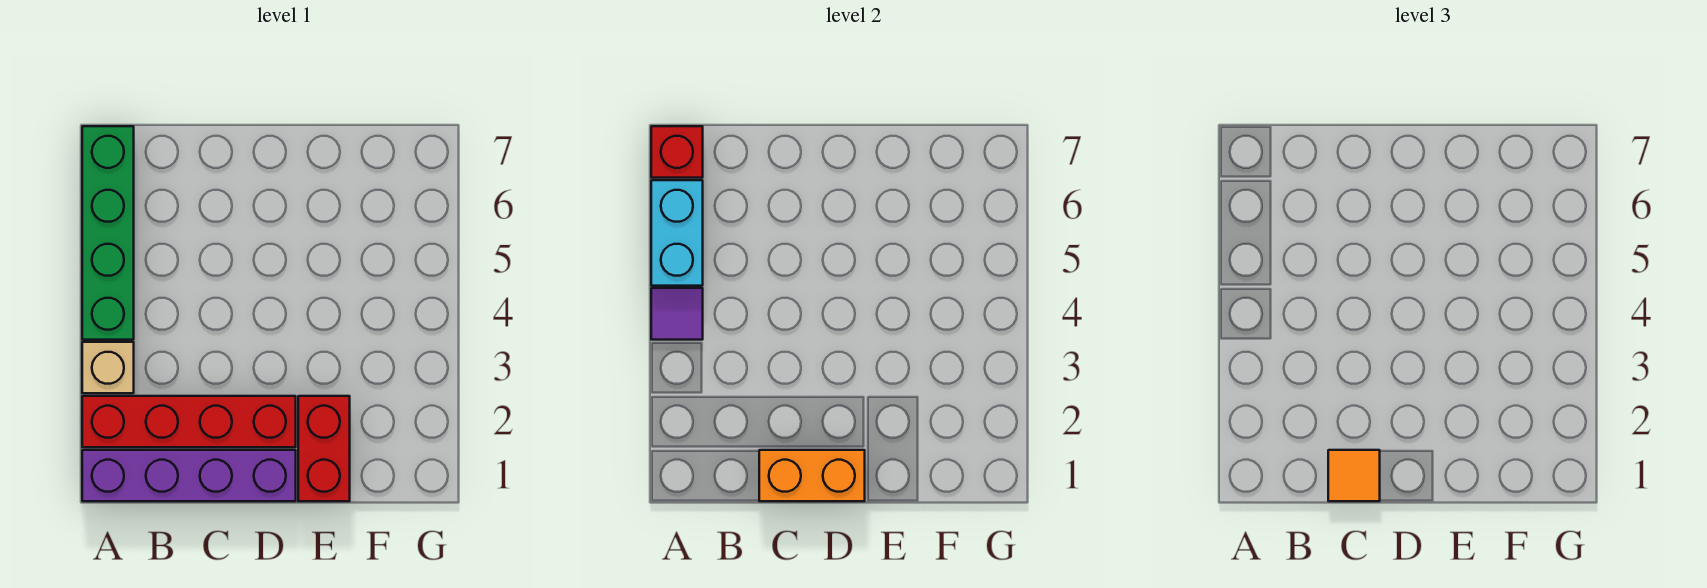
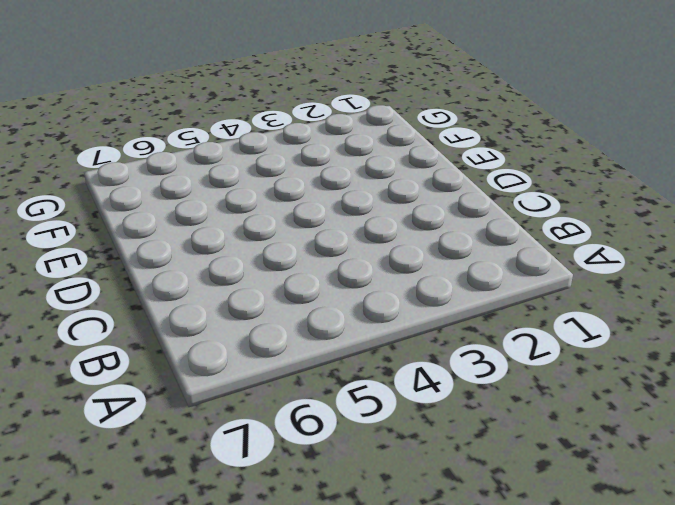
none -> purple 1x4 brick [82,450,296,501]
none -> red 1x4 brick [82,396,296,447]

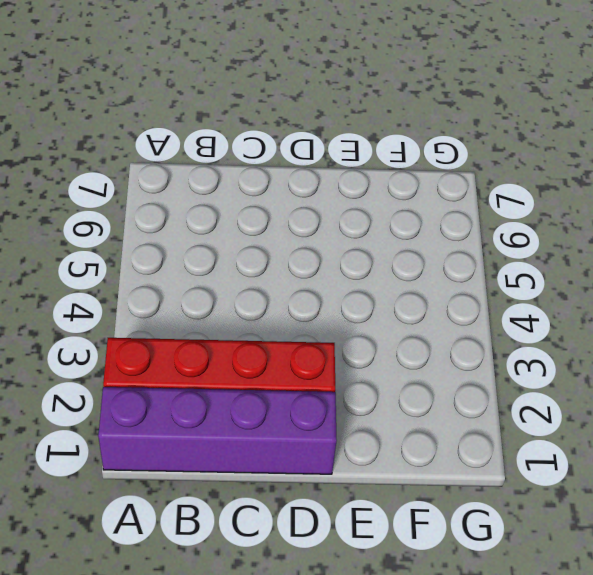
none -> tan 1x1 brick [82,342,134,393]
none -> green 1x4 brick [82,126,134,340]

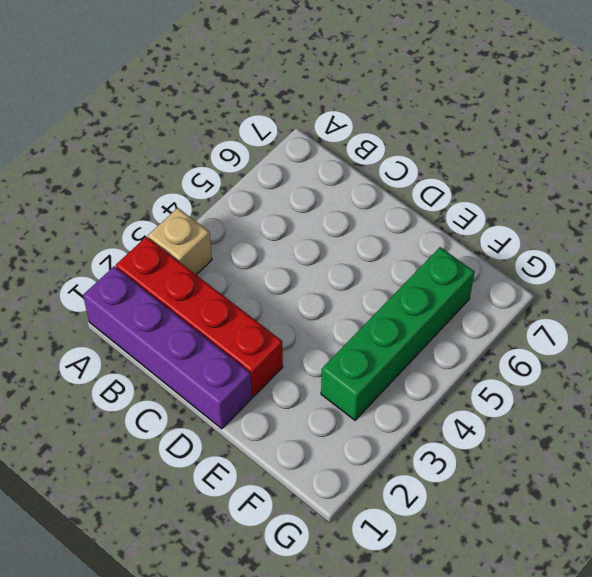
green 1x4 brick [321,247,475,420] -> green 1x4 brick moved to [82,126,134,340]
none -> red 1x2 brick [298,396,350,501]
none -> purple 1x1 tile [651,288,703,340]

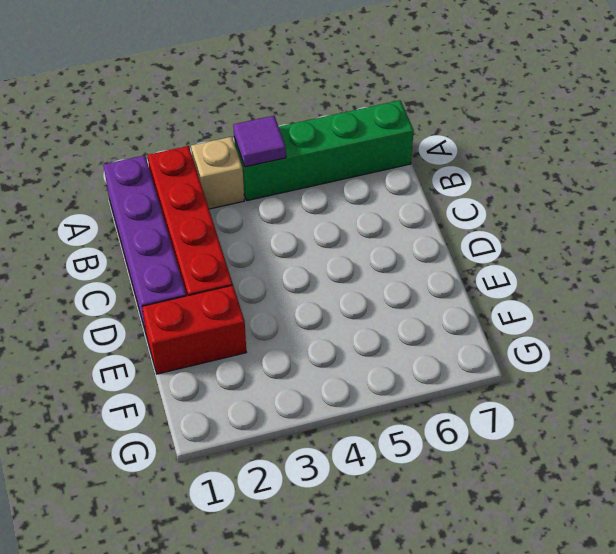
none -> cyan 1x2 brick [651,180,703,286]
none -> red 1x1 brick [651,126,703,178]

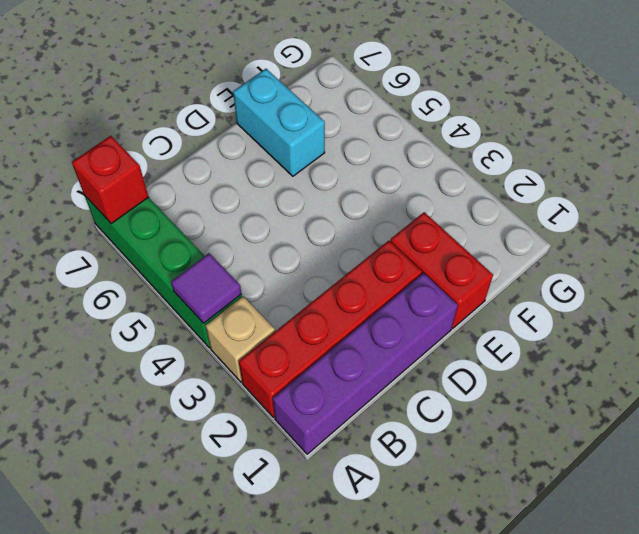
cyan 1x2 brick [233,69,325,176] -> cyan 1x2 brick moved to [651,180,703,286]
none -> orange 1x2 brick [759,450,865,501]
none -> orange 1x1 tile [1328,450,1380,501]

